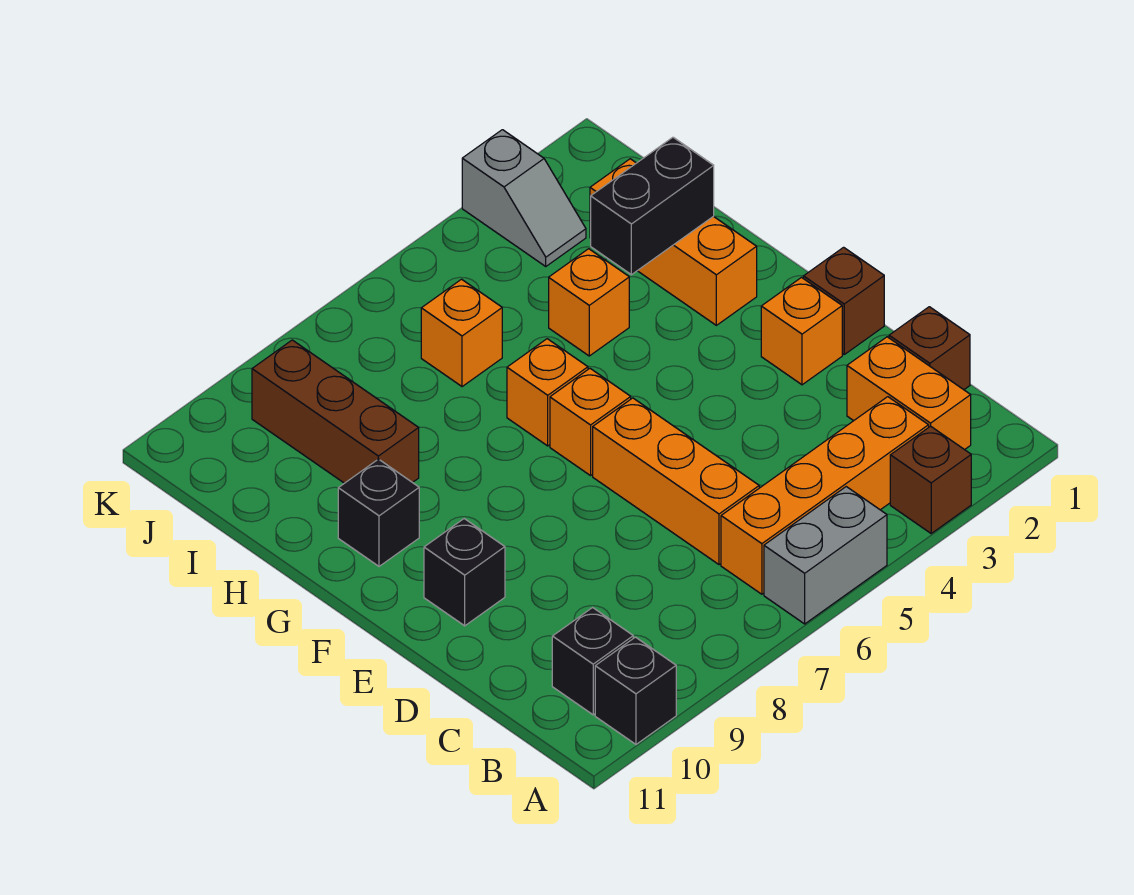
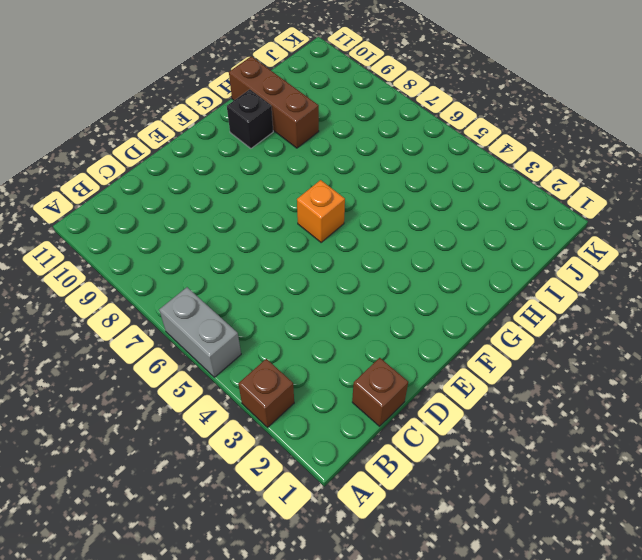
brown 1x3 brick [229,56,319,148] -> brown 1x3 brick turned to [252,340,419,483]
none -> black 1x1 brick [595,637,676,744]
none -> orange 1x2 brick [847,337,971,450]
none -> orange 1x4 brick [721,397,929,594]

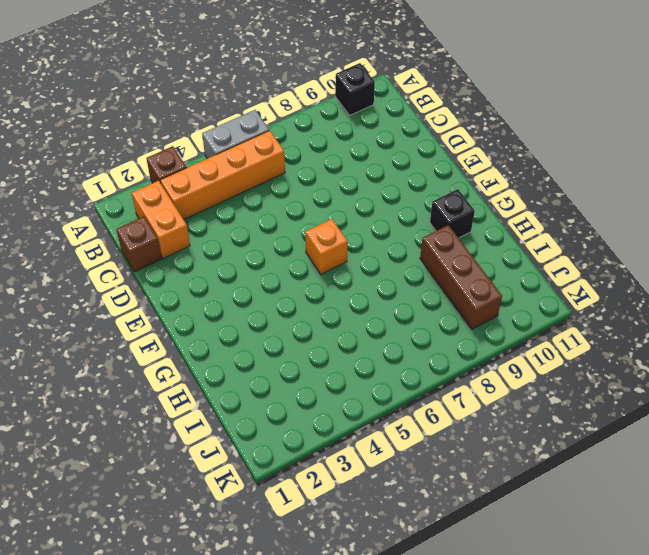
none -> black 1x1 brick [552,608,633,715]
none -> orange 1x3 brick [593,398,759,565]
none -> brown 1x1 brick [803,247,884,354]

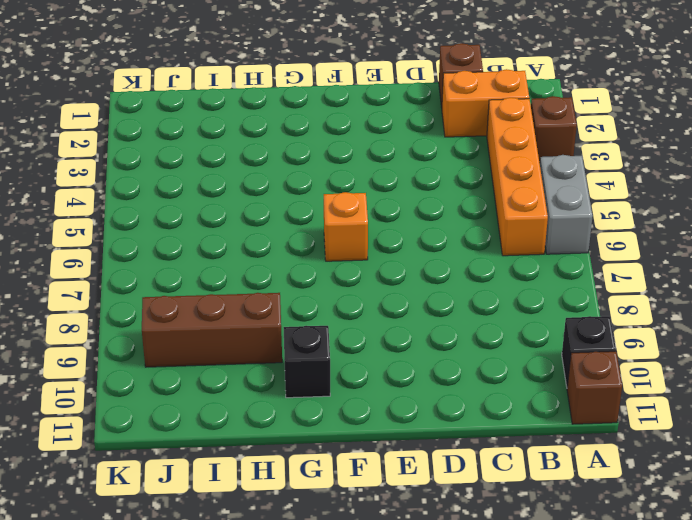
brown 1x1 brick [567,351,622,424] -> brown 1x1 brick moved to [803,247,884,354]
none -> black 1x1 brick [552,608,633,715]
none -> orange 1x3 brick [593,398,759,565]
none -> orange 1x1 brick [761,278,842,385]

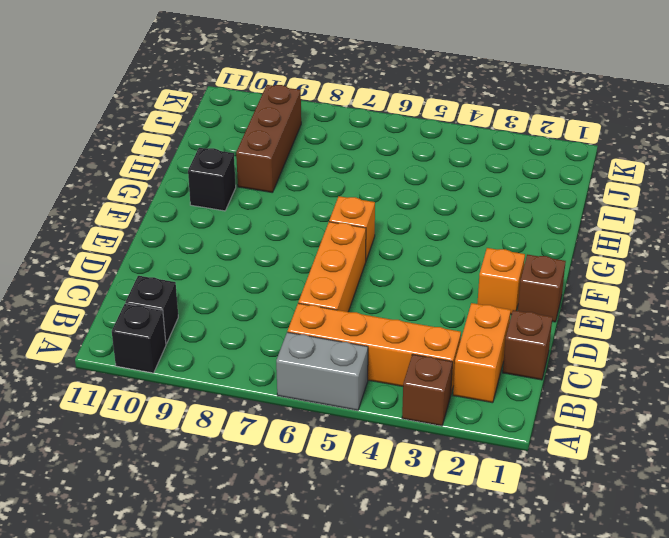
none -> black 1x1 brick [424,519,505,626]
none -> orange 1x3 brick [590,159,757,325]
none -> orange 1x1 brick [507,339,588,446]

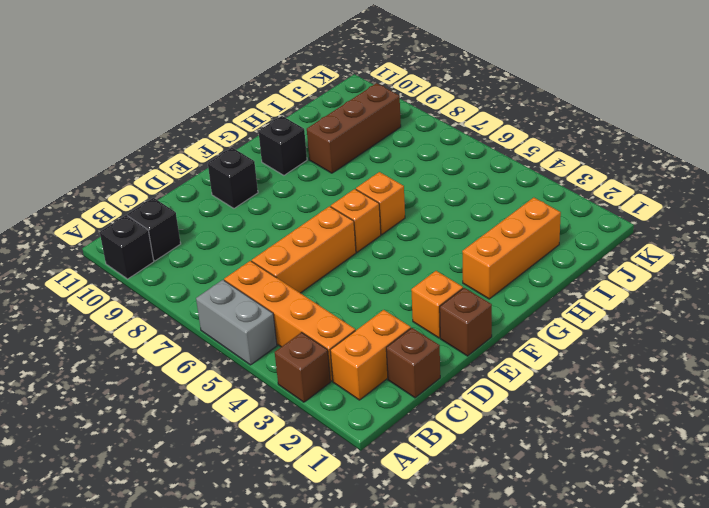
none -> orange 1x1 brick [549,249,629,356]
none -> orange 1x1 brick [421,279,502,387]
none -> grey 1x2 slope [462,130,586,266]

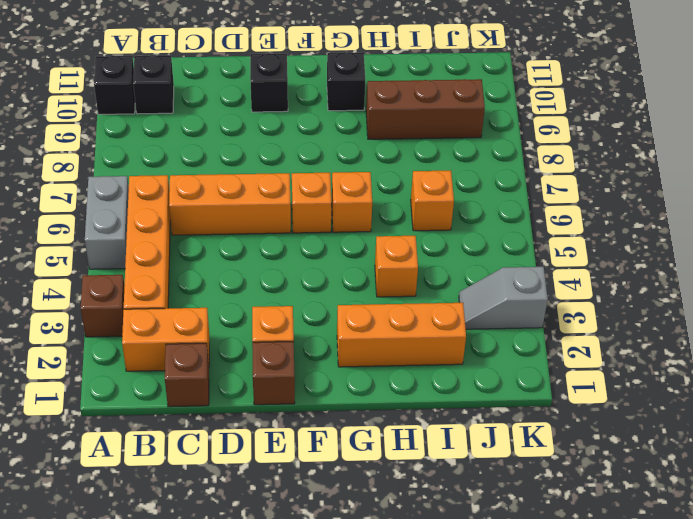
none -> black 1x2 brick [591,137,714,275]

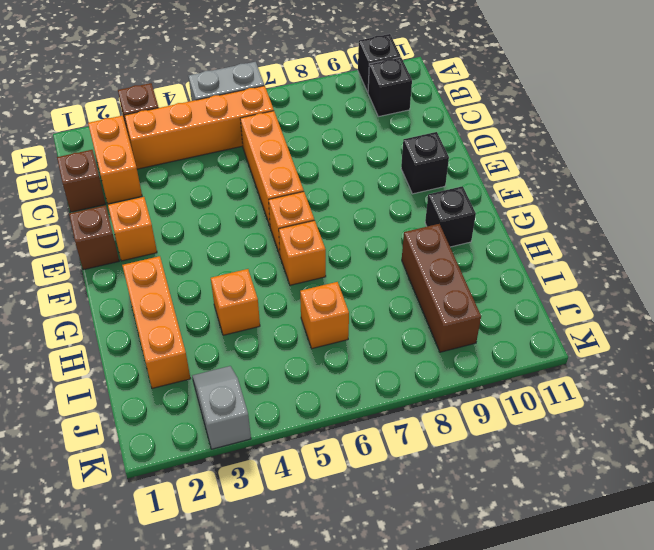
none -> black 1x2 brick [591,137,714,275]

